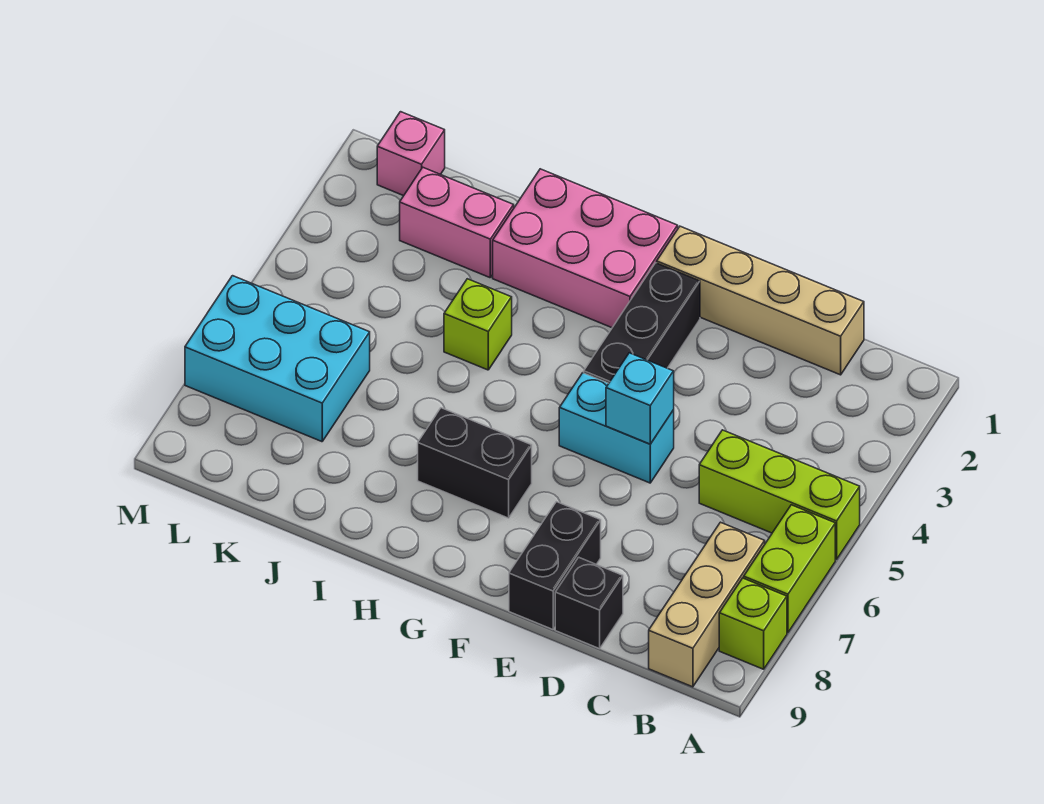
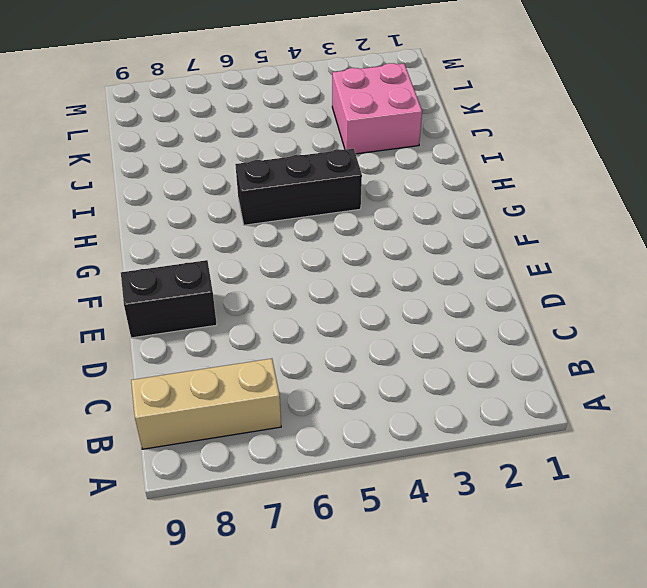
black 1x3 brick [235,149,362,225] -> black 1x3 brick moved to [584,263,700,383]
pink 2x2 brick [332,63,422,154] -> pink 1x2 brick [400,168,514,278]
none -> lime 1x3 brick [699,430,860,560]
none -> lime 1x2 brick [744,505,835,633]
none -> lime 1x1 brick [719,578,787,669]

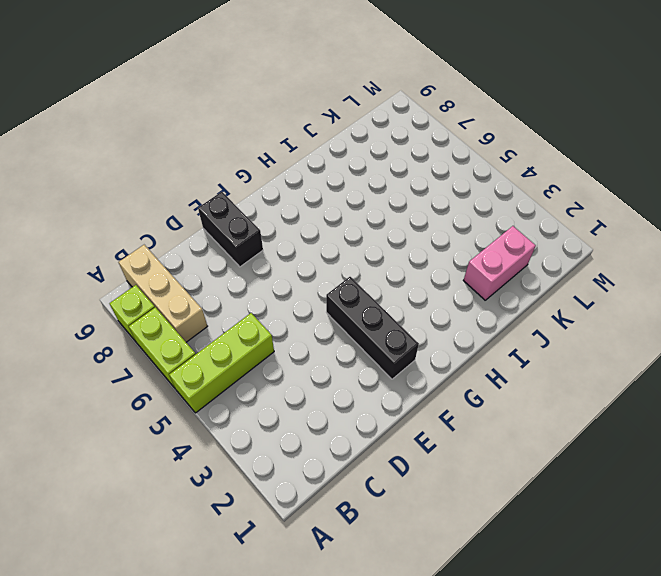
none -> tan 1x4 brick [657,226,864,375]
none -> black 1x1 brick [555,557,623,649]
none -> cyan 1x2 brick [559,373,674,483]

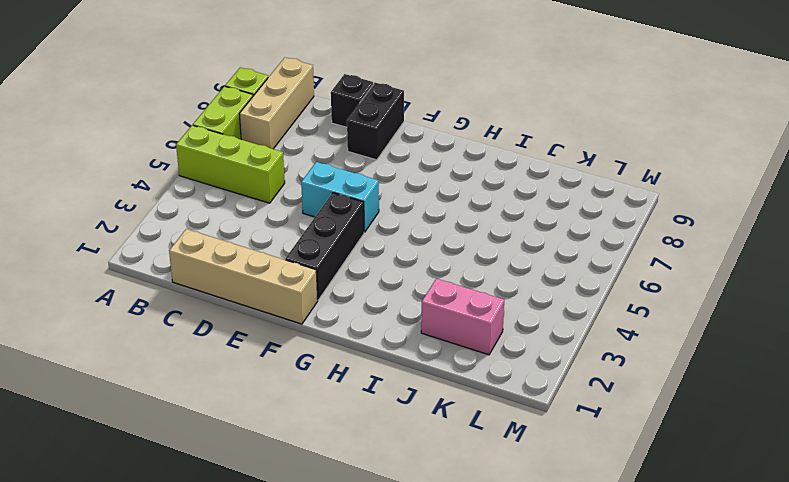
none -> pink 2x3 brick [493,169,678,328]
none -> black 1x2 brick [418,408,532,518]
none -> lime 1x1 brick [444,279,512,370]

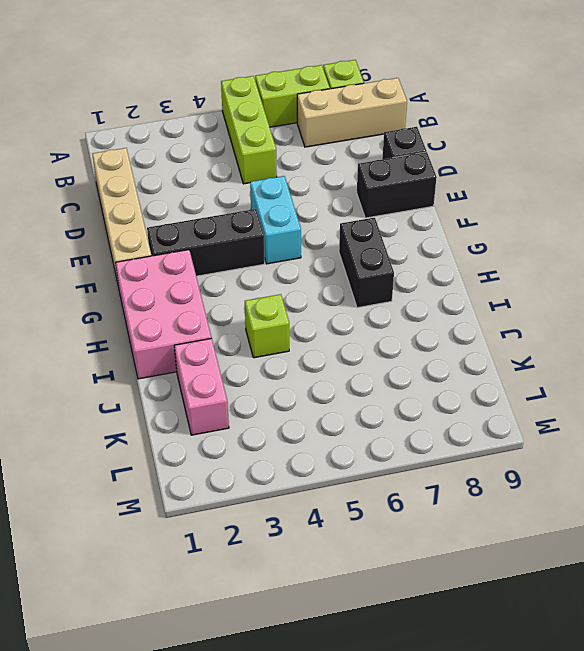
none -> cyan 2x3 brick [185,276,370,442]
none -> pink 1x1 brick [377,112,445,196]
none -> cyan 1x1 brick [606,353,674,444]

